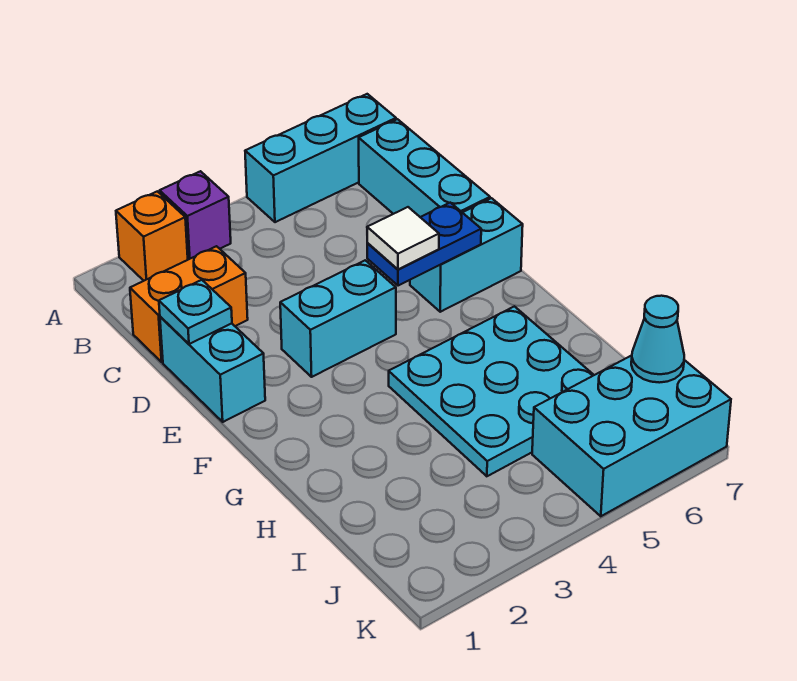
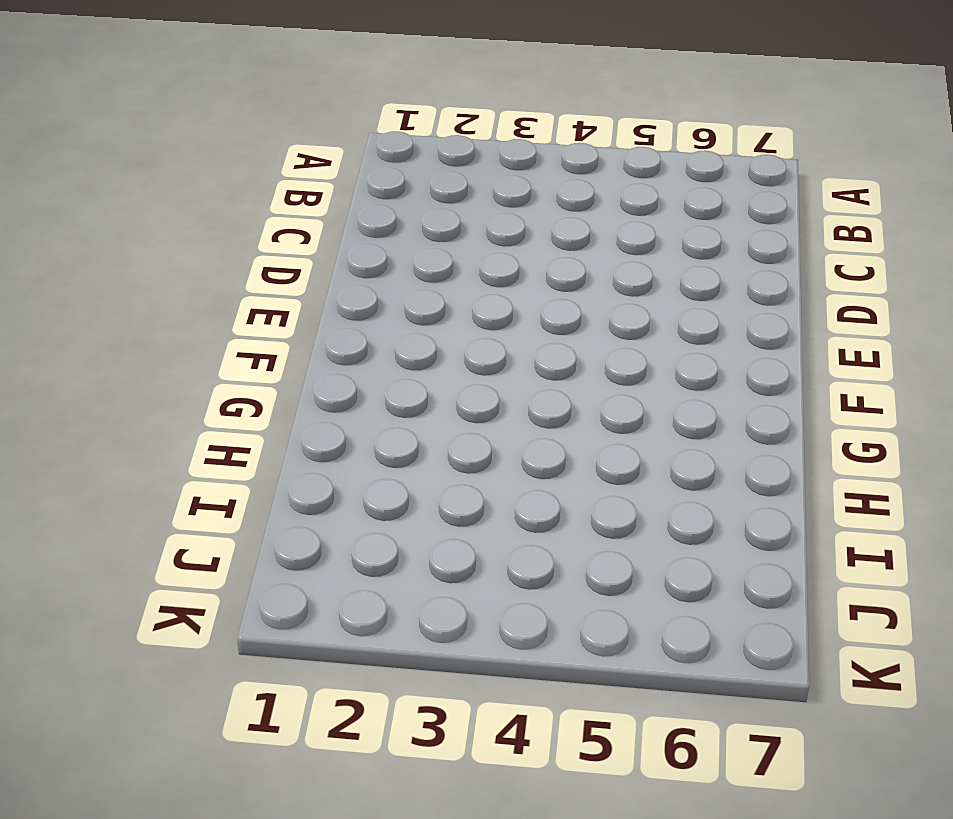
none -> orange 1x1 brick [116,191,188,281]
none -> purple 1x1 brick [160,171,231,260]
none -> cyan 1x3 brick [245,94,396,222]

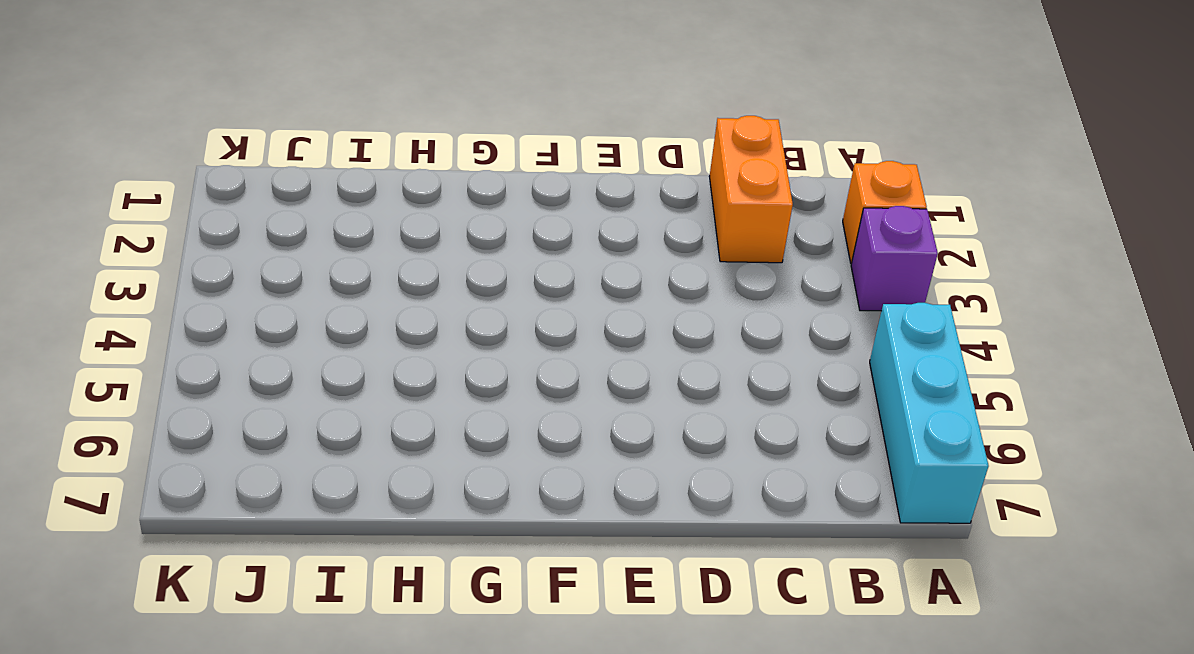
none -> cyan 1x3 brick [359,119,490,217]
none -> cyan 1x2 brick [160,317,265,422]
none -> cyan 1x2 brick [280,260,396,377]

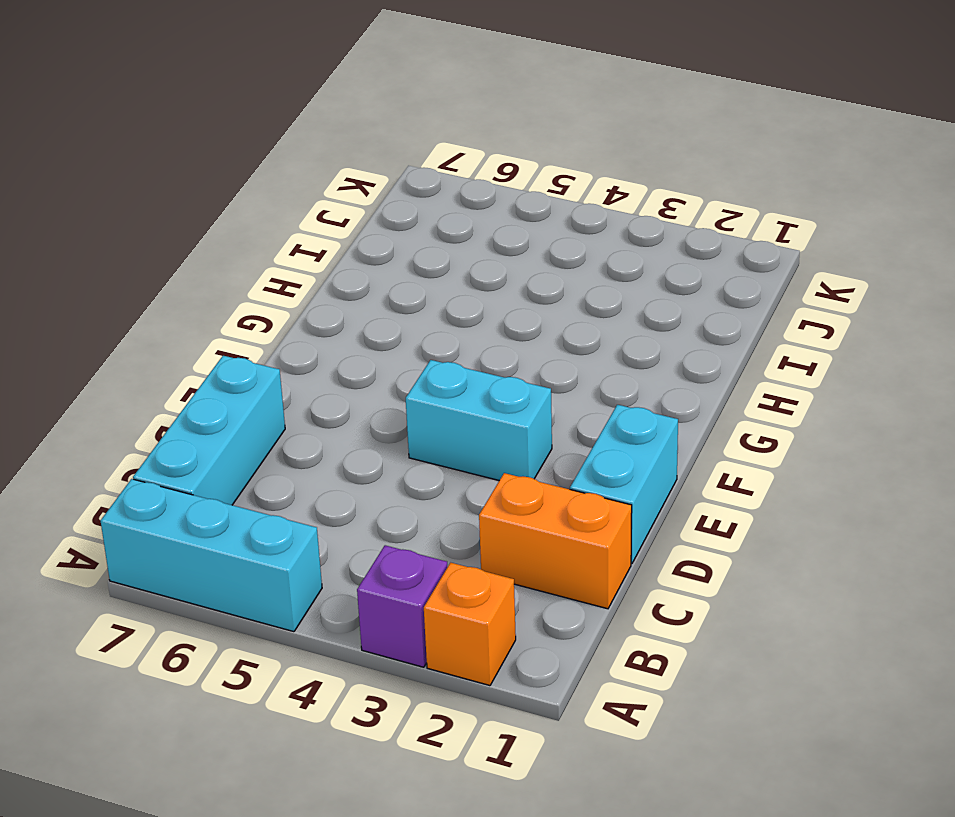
none -> cyan 1x2 brick [410,198,523,312]
none -> cyan 3x3 plate [389,306,594,476]
none -> cyan 2x3 brick [532,355,731,516]

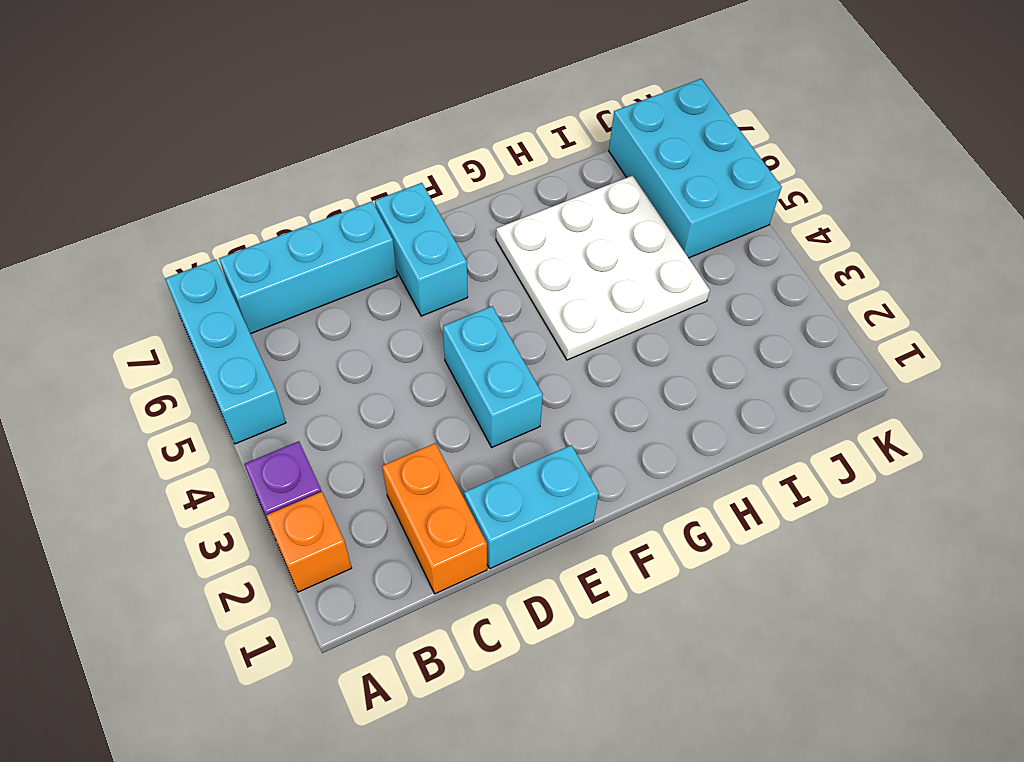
white 3x3 plate [496,176,710,360] -> cyan 3x3 plate [389,306,594,476]
none -> cyan 1x1 plate [159,280,232,344]
none -> blue 1x2 plate [367,203,481,286]
none -> cyan 1x1 cone [631,296,684,383]

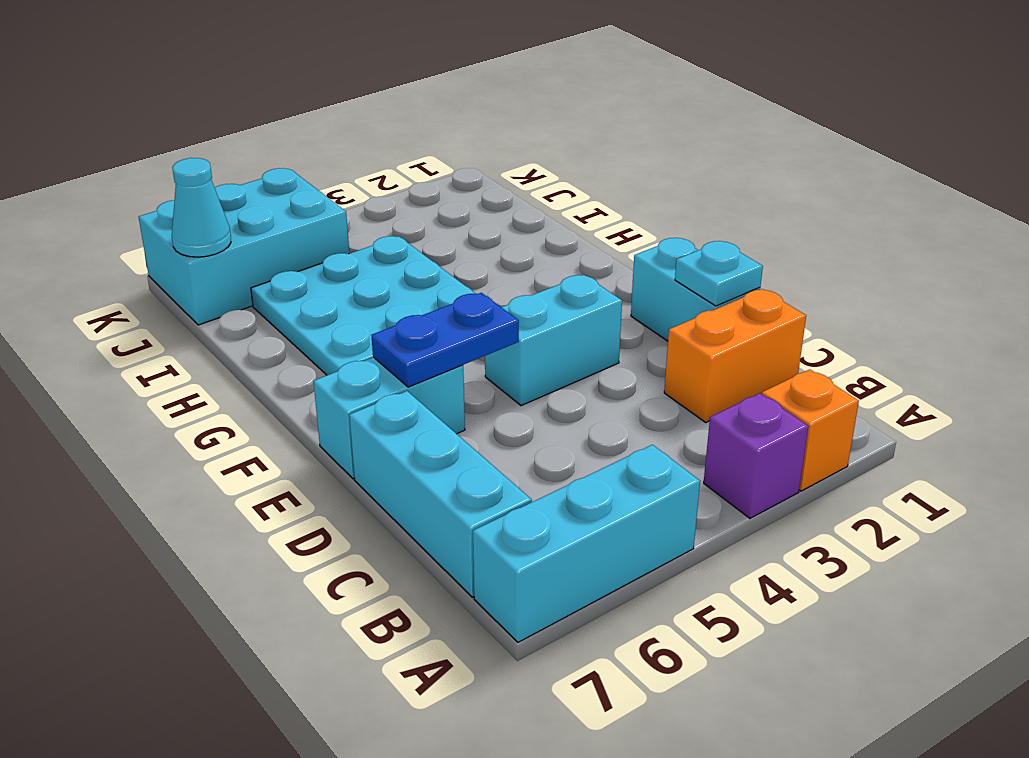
none -> white 1x1 tile [367,207,439,270]

